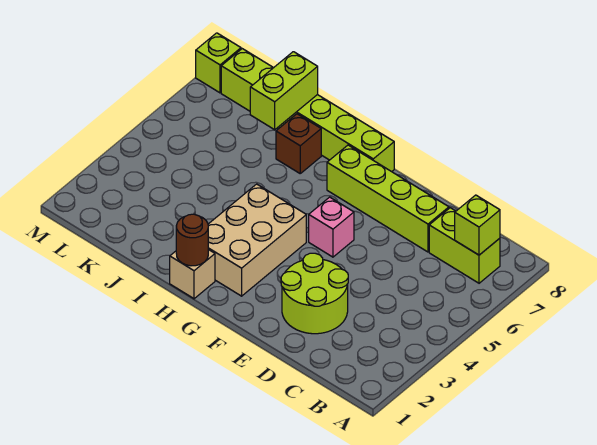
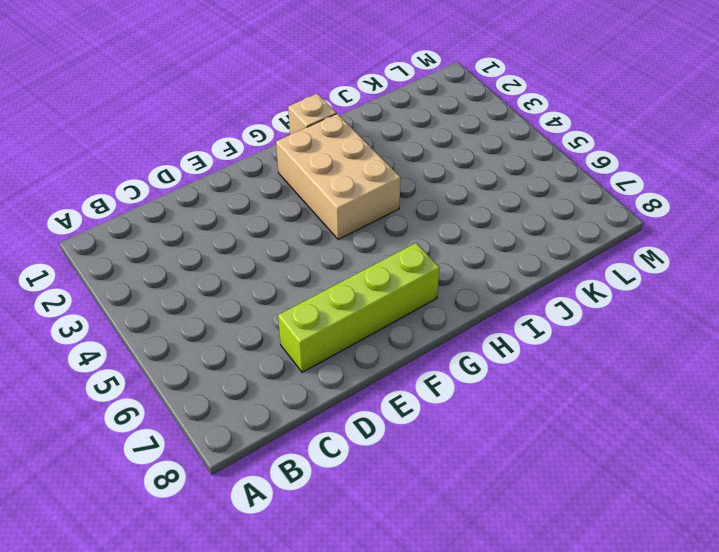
none -> lime 1x2 brick [429,208,500,283]
none -> lime 2x2 round brick [281,253,348,334]
none -> pink 1x1 brick [309,197,354,257]

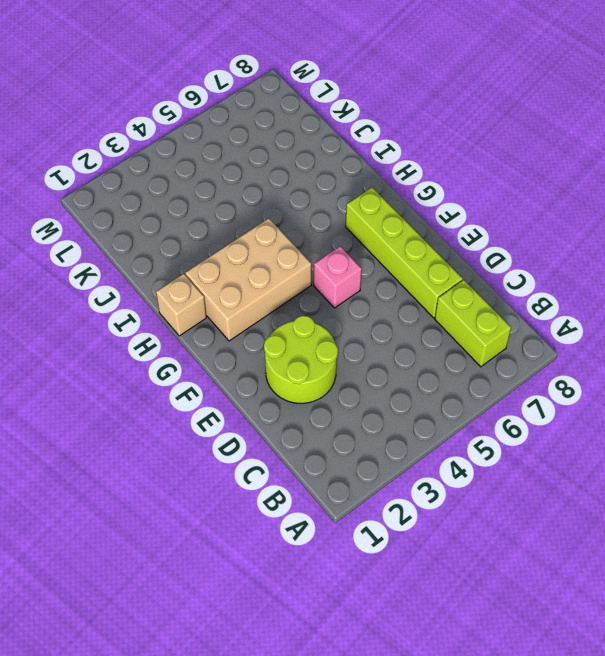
none -> lime 1x6 brick [221,49,394,172]
none -> brown 1x1 brick [276,114,321,173]
none -> lime 1x1 brick [196,33,241,93]

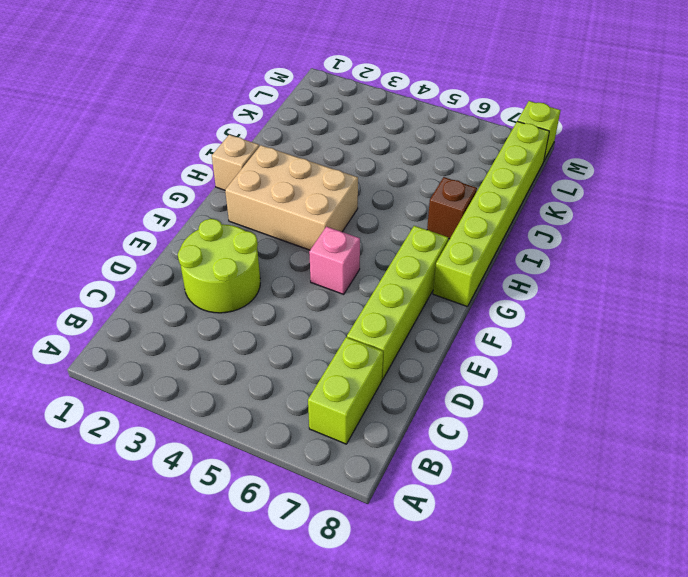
none -> lime 1x1 brick [455,195,500,255]
none -> brown 1x1 round brick [176,214,208,266]
none -> lime 1x2 brick [250,52,318,130]

